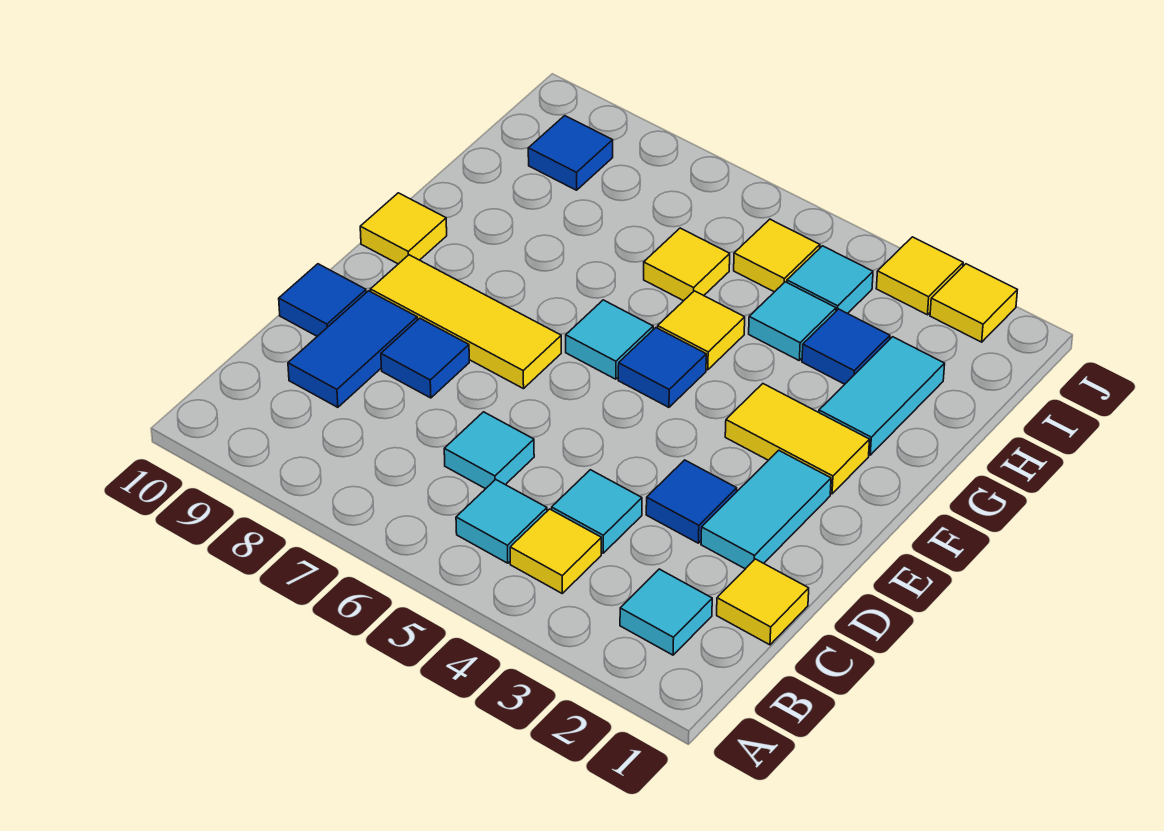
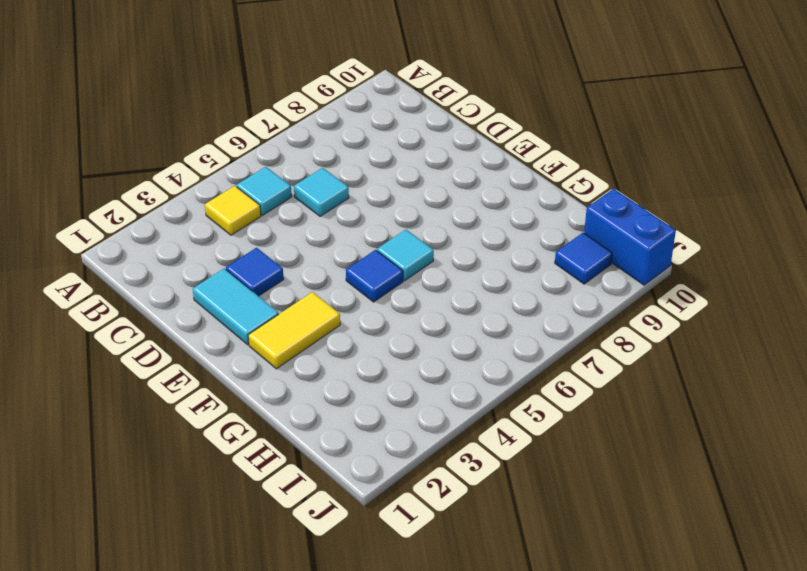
blue 1x2 brick [584,189,676,285] -> none
none -> cyan 1x1 tile [620,569,712,655]
none -> yellow 1x1 tile [717,559,809,645]
none -> cyan 1x1 tile [552,470,642,553]

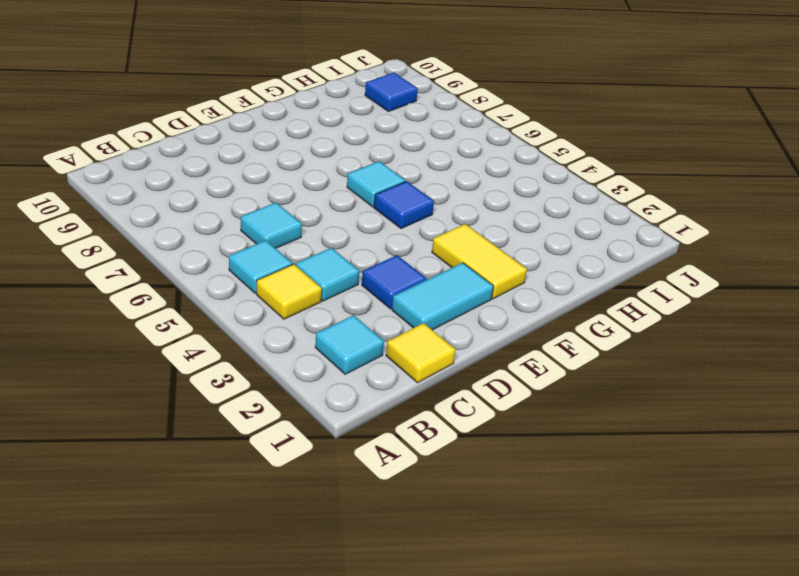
none -> blue 1x2 tile [288,291,417,407]
none -> blue 1x1 tile [381,318,469,398]
none -> blue 1x1 tile [279,264,366,336]

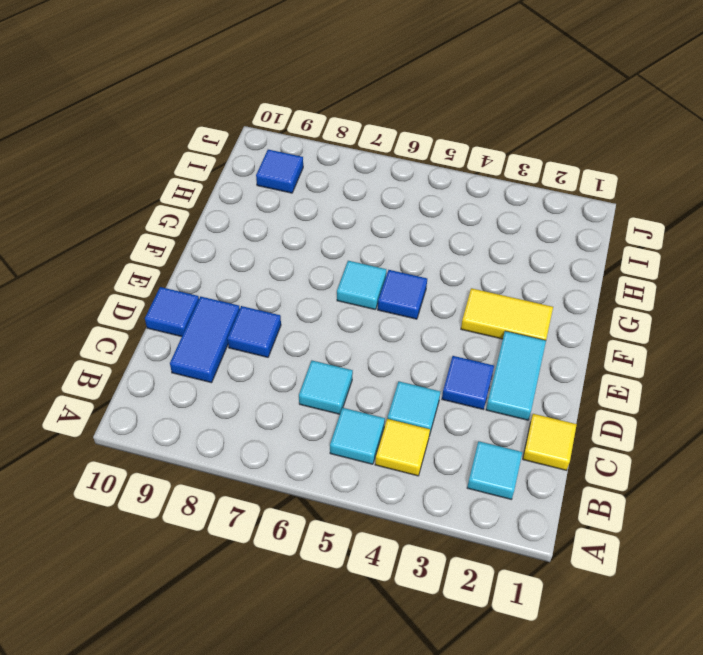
none -> yellow 1x3 tile [370,255,561,389]
none -> yellow 1x1 tile [360,193,447,264]
none -> cyan 1x2 tile [819,337,945,455]

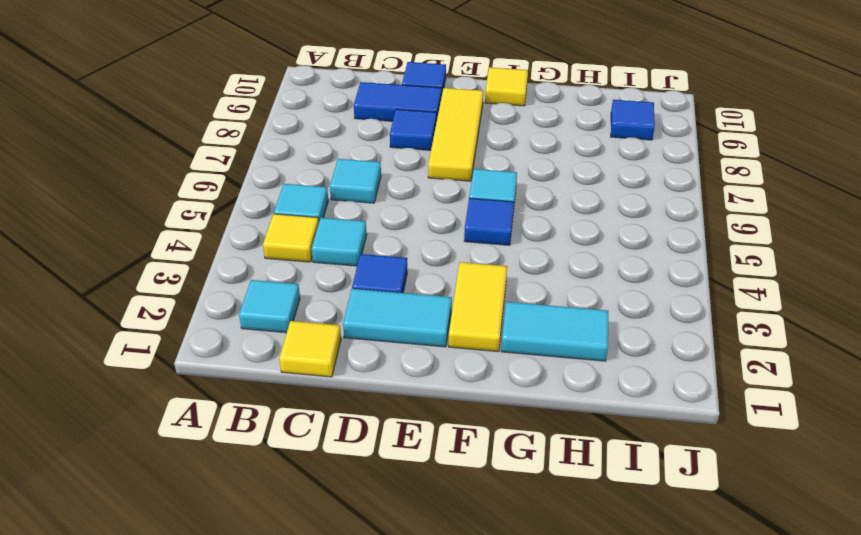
none -> yellow 1x1 tile [658,291,745,370]
none -> blue 1x1 tile [802,309,890,384]
none -> cyan 1x1 tile [749,282,836,360]

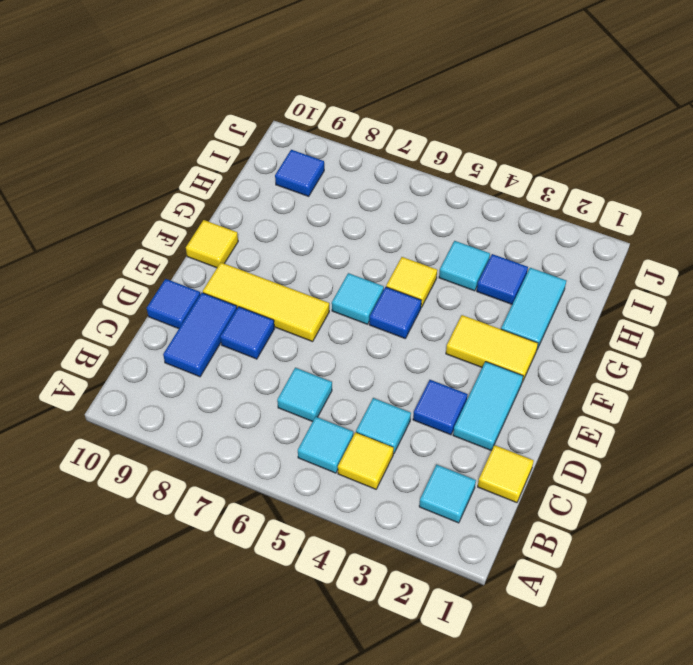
none -> yellow 1x1 tile [644,228,730,301]
none -> cyan 1x1 tile [787,246,873,314]
none -> yellow 1x1 tile [734,219,820,292]

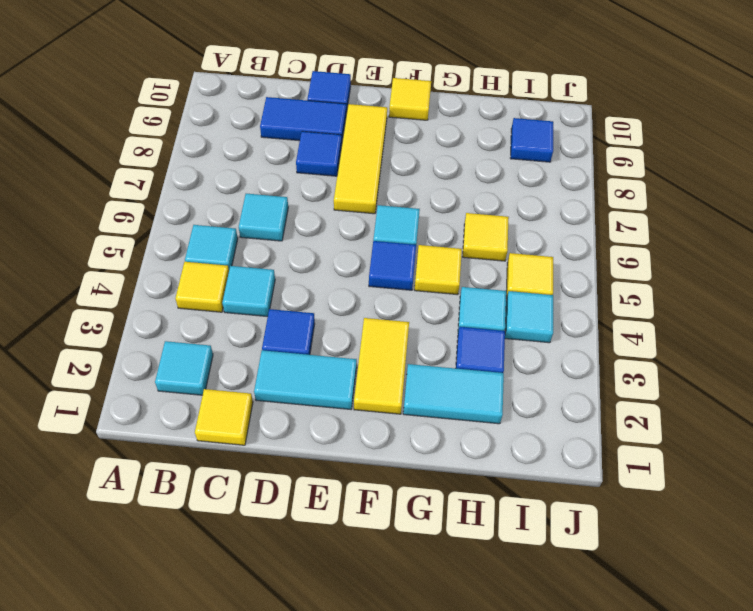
none -> yellow 1x1 tile [930,264,1017,342]
none -> yellow 1x1 tile [876,237,963,315]

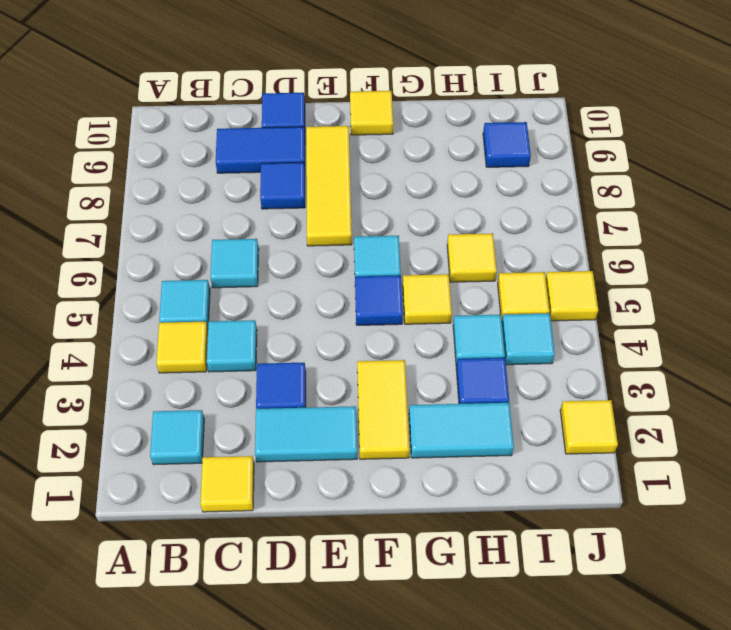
yellow 1x1 tile [546,271,598,321] -> yellow 1x1 tile moved to [876,237,963,315]

